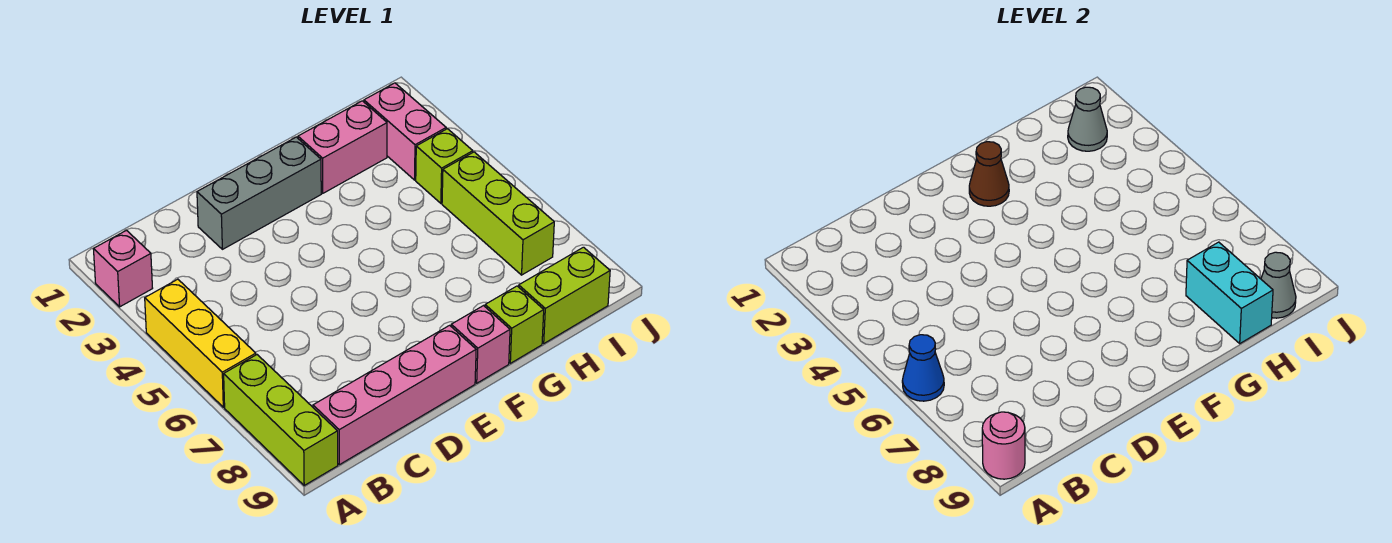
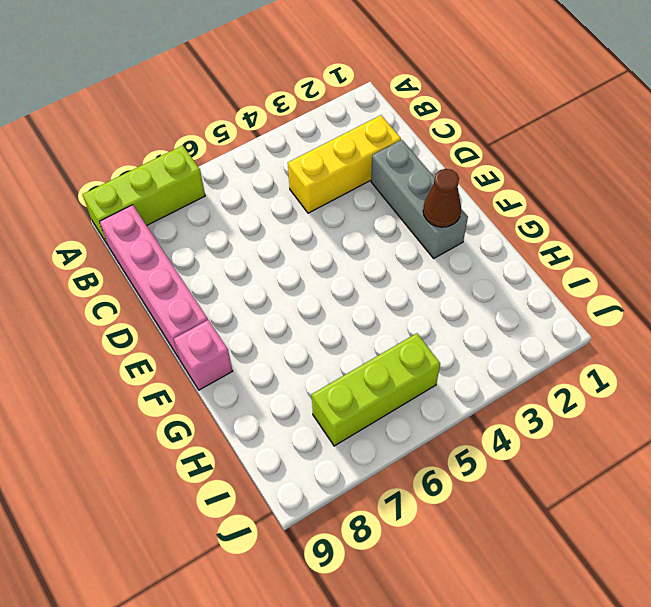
yellow 1x3 brick [288,115,401,213] -> yellow 1x3 brick moved to [145,279,256,407]
none -> pink 1x1 brick [93,230,153,307]
none -> pink 1x2 brick [298,101,387,193]
none -> lime 1x1 brick [485,286,544,363]

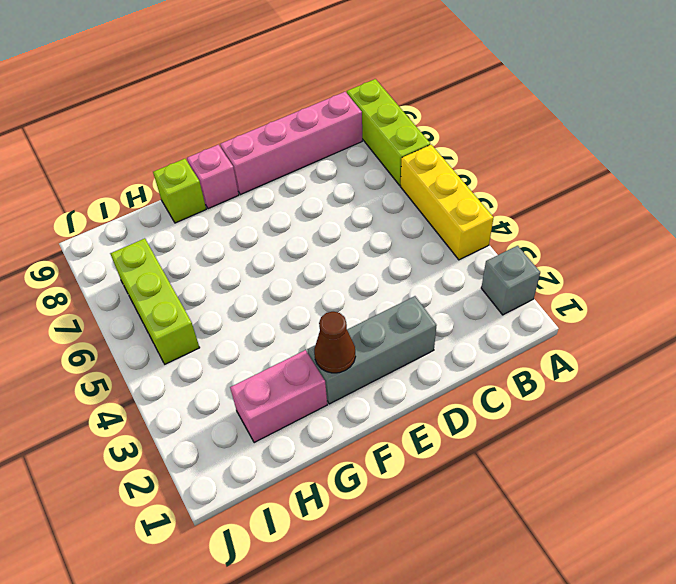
grey 1x1 brick [481,246,540,315] -> pink 1x1 brick [93,230,153,307]
none -> lime 1x2 brick [519,247,610,343]
none -> pink 1x2 brick [364,83,446,180]
none -> lime 1x1 brick [416,129,473,203]

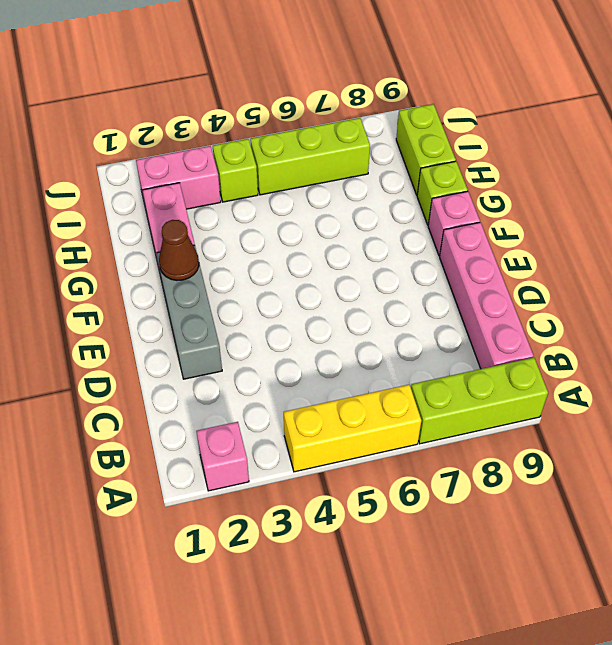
none -> blue 1x1 cone [902,335,944,401]
none -> pink 1x1 round brick [982,412,1025,479]
none -> cyan 1x2 brick [1186,242,1273,343]

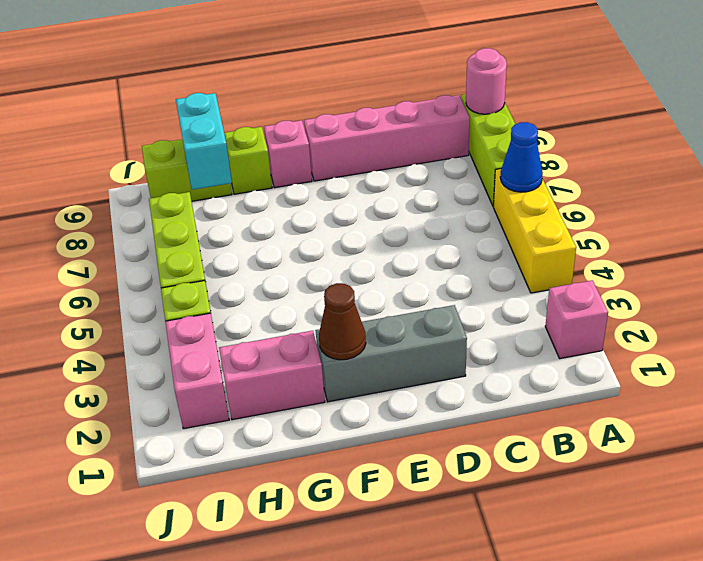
none -> grey 1x1 cone [1068,87,1107,151]
none -> grey 1x1 cone [1261,252,1296,318]

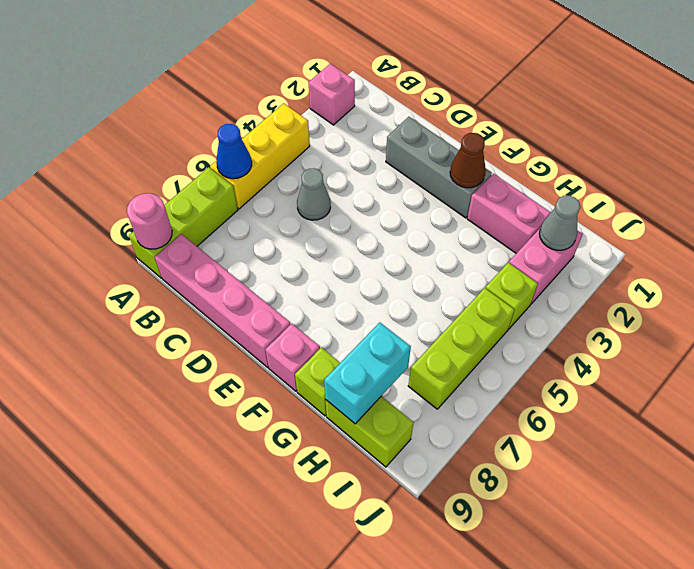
grey 1x1 cone [297,168,331,220] -> grey 1x1 cone moved to [1261,252,1296,318]

